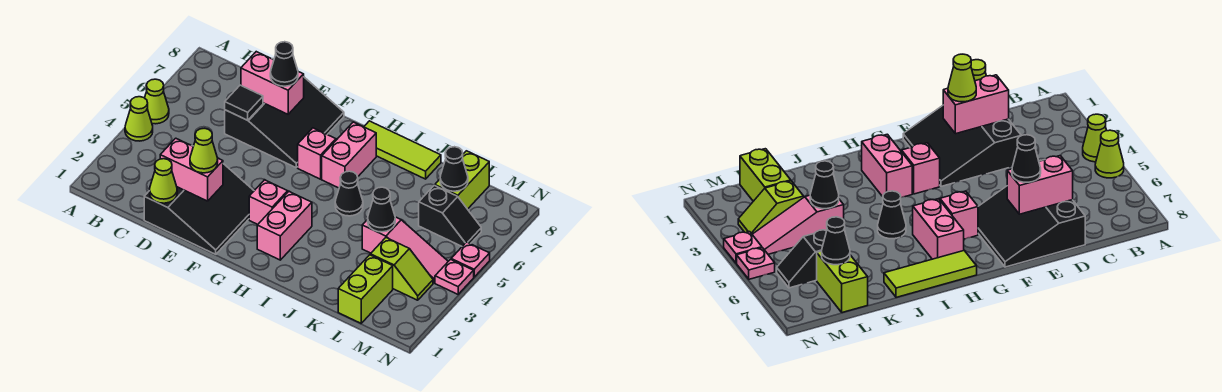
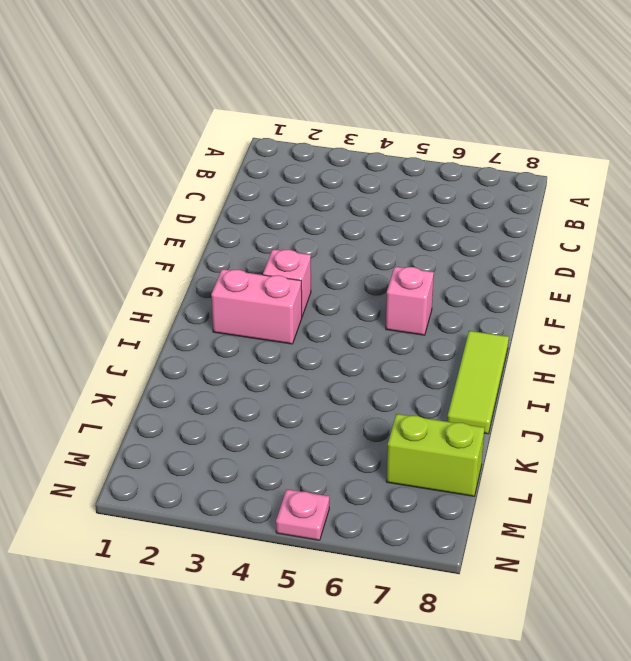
none -> lime 1x1 cone [125,97,153,141]
none -> lime 1x1 cone [145,79,169,124]
none -> black 3x3 slope [144,145,254,254]

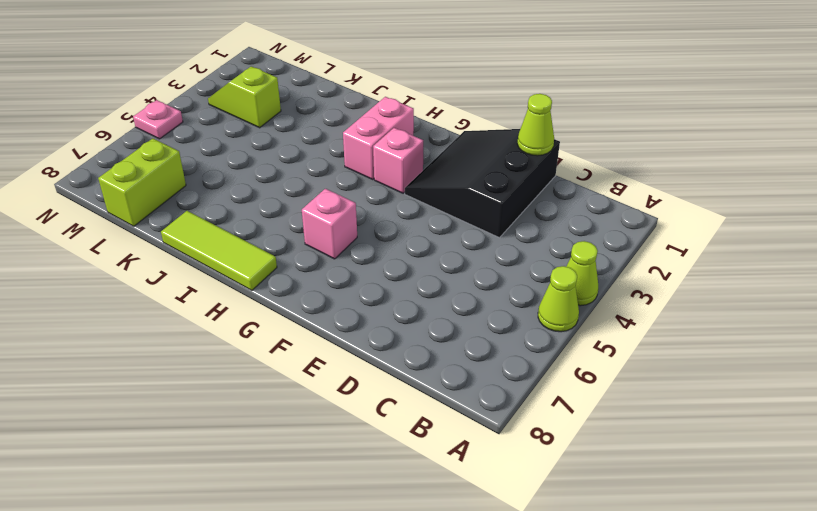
none -> black 3x3 slope [225,59,344,168]
none -> pink 1x2 brick [322,122,376,188]
none -> black 1x1 cone [335,171,363,216]

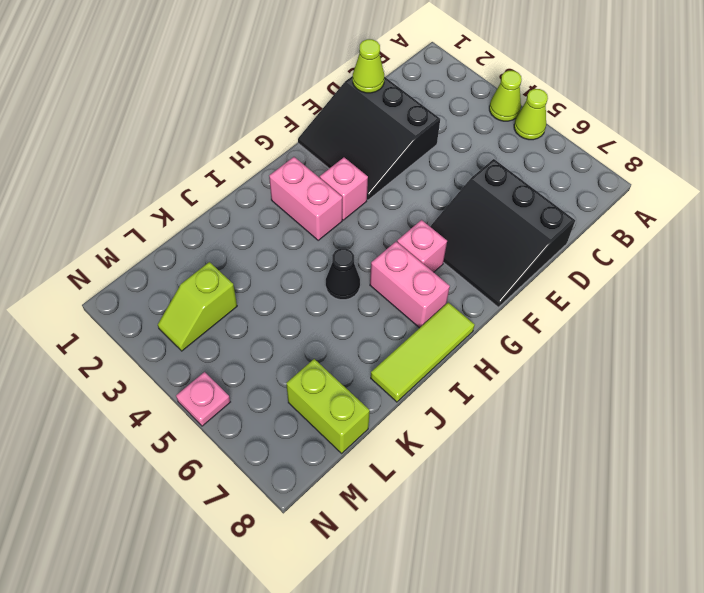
none -> pink 1x3 slope [362,217,448,283]
none -> lime 1x2 brick [338,255,393,323]
none -> black 1x2 slope [419,186,481,246]

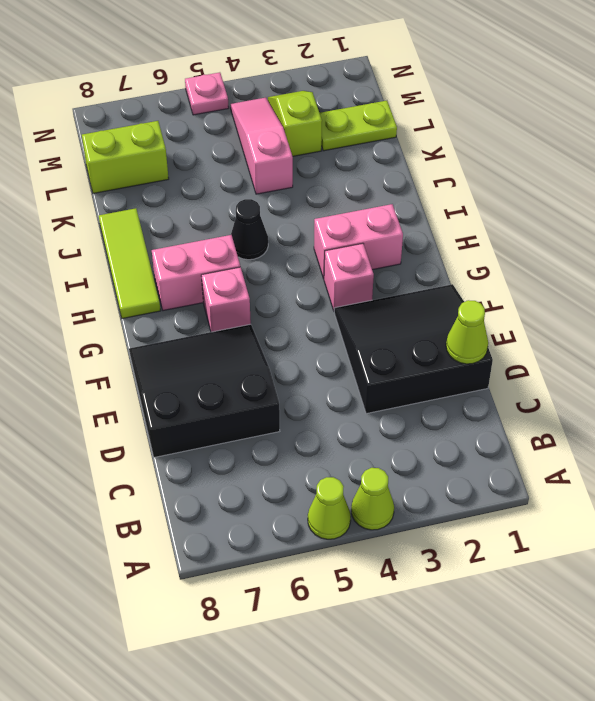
lime 1x2 plate [320,101,397,151] -> lime 1x2 brick [338,255,393,323]
none -> black 1x2 slope [419,186,481,246]
none -> pink 1x1 plate [435,260,474,294]
none -> pink 1x2 brick [160,138,223,201]

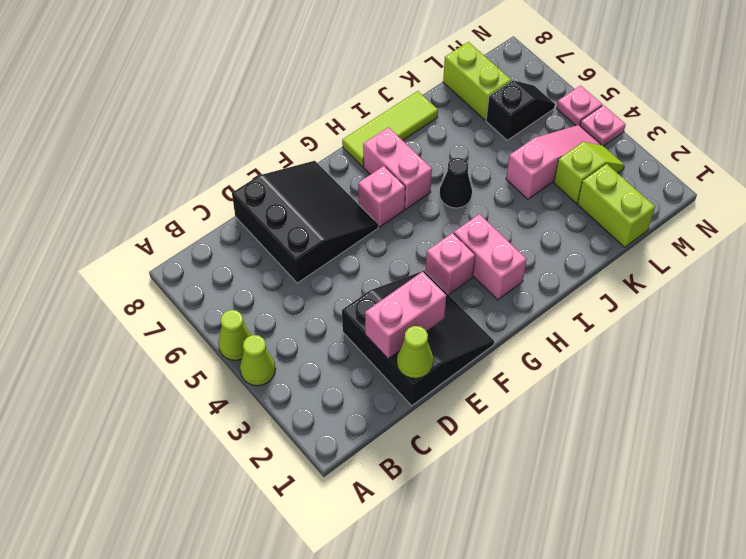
none -> black 1x1 tile [225,85,263,120]
none -> pink 1x2 brick [241,52,304,114]
none -> black 1x1 cone [368,187,395,232]

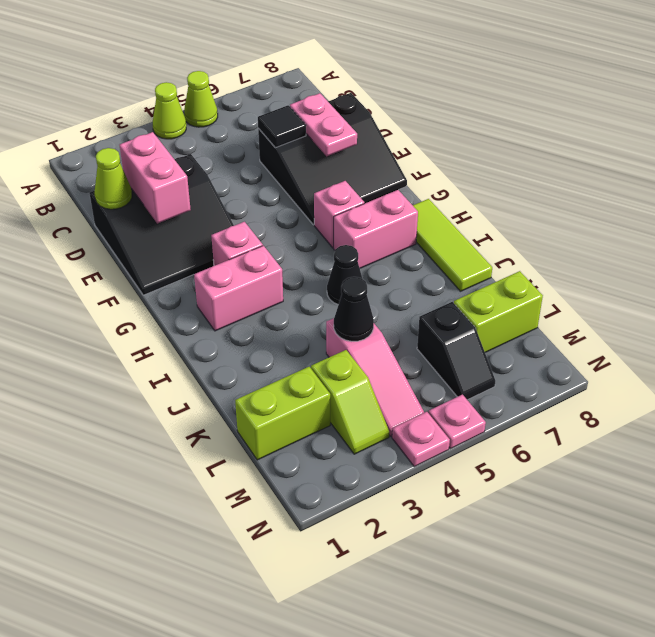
pink 1x2 plate [290,93,357,156] -> pink 1x2 brick [241,52,304,114]
none -> black 1x1 cone [440,147,468,191]
none -> lime 1x1 cone [190,128,218,173]
none -> black 1x1 cone [270,42,298,86]

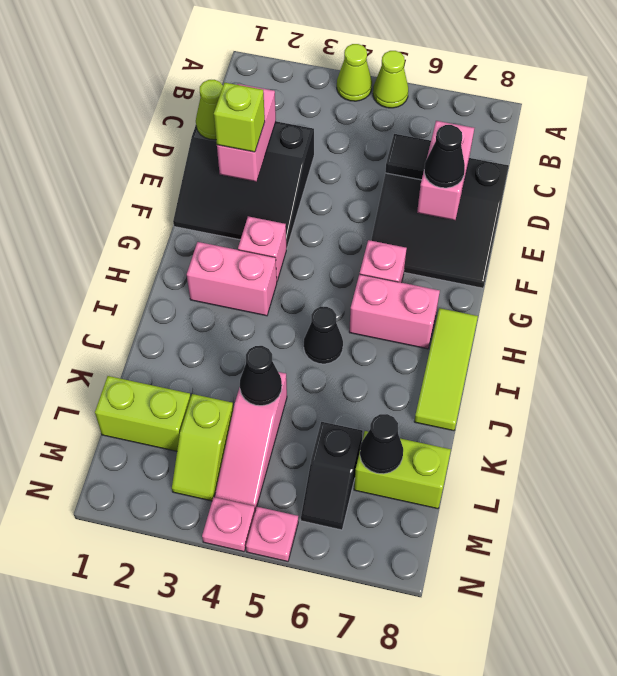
lime 1x1 brick [214,83,265,152] -> lime 1x1 cone [190,128,218,173]

